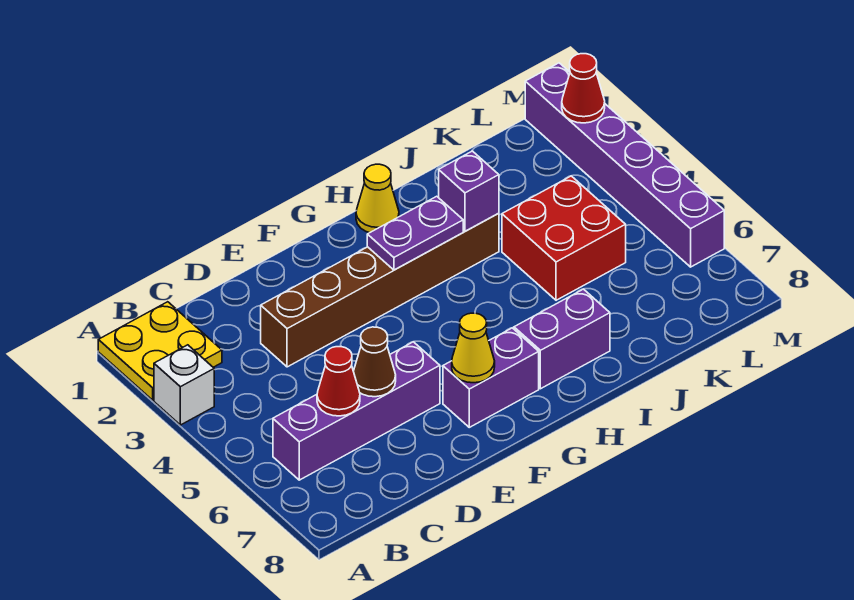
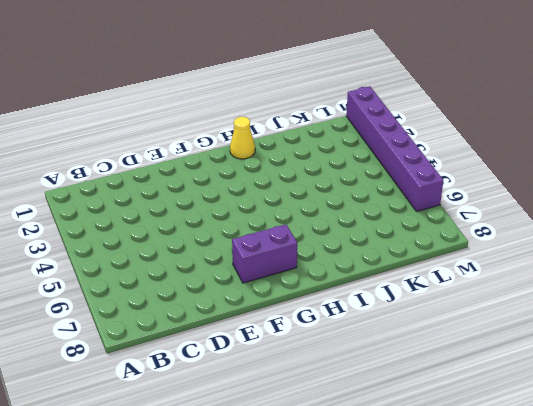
none -> yellow 2x2 plate [98,302,222,400]
none -> white 1x1 brick [154,345,214,425]
none -> purple 1x4 brick [273,342,440,480]

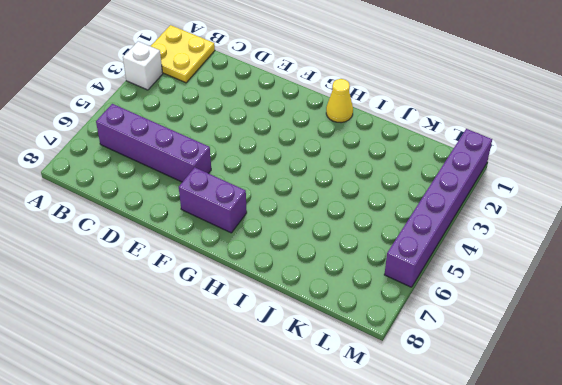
none -> brown 1x6 brick [261,213,499,367]
none -> purple 1x2 brick [514,289,610,389]
none -> red 2x2 brick [502,176,626,300]

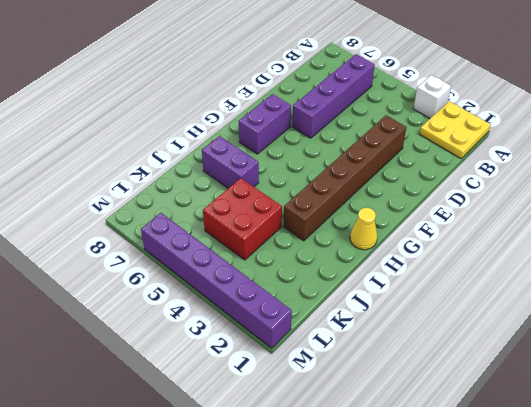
purple 1x2 brick [202,136,259,188] -> purple 1x2 brick turned to [514,289,610,389]
none -> red 1x1 cone [317,347,360,416]
none -> brown 1x1 cone [353,327,396,397]
none -> yellow 1x1 cone [452,313,495,383]

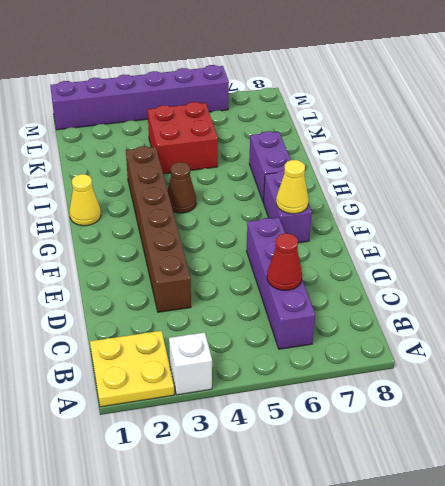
brown 1x1 cone [168,162,196,213] -> brown 1x1 cone moved to [353,327,396,397]
none -> purple 1x2 plate [367,196,463,270]
none -> purple 1x1 brick [439,151,499,231]
none -> red 1x1 cone [562,54,605,123]

